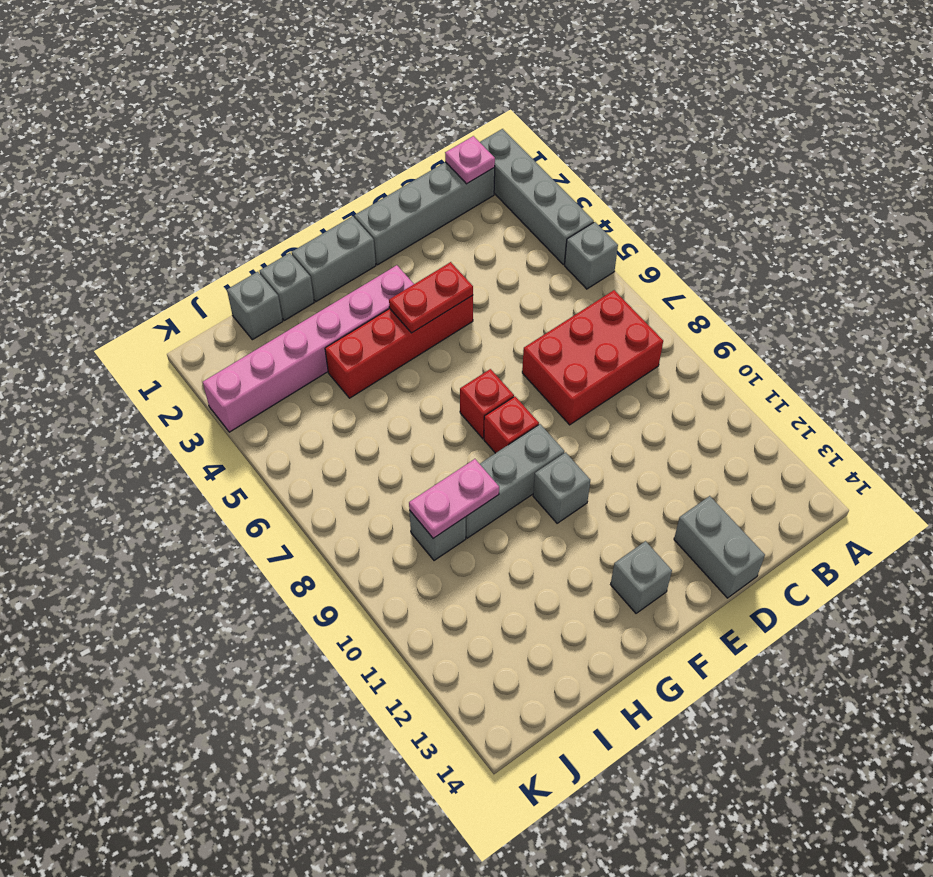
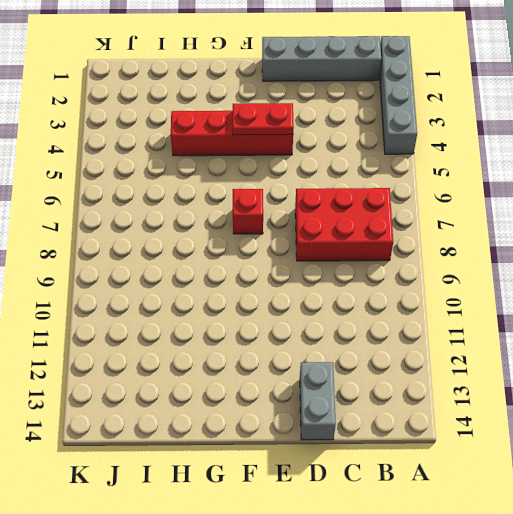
none -> grey 1x1 brick [565,222,618,289]
none -> grey 1x2 brick [292,216,376,302]
none -> pink 1x6 brick [203,265,414,432]

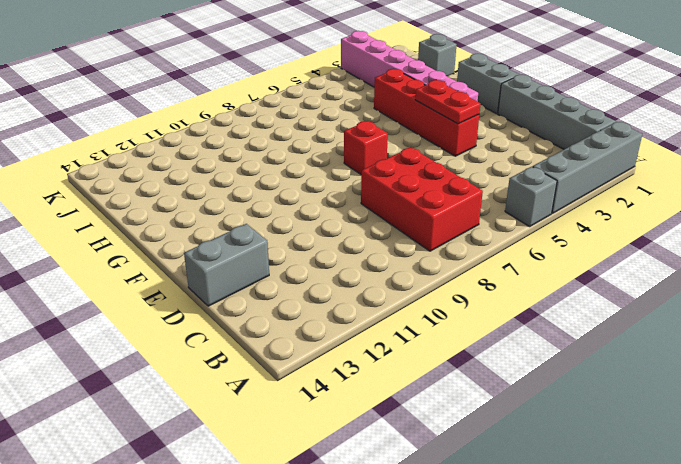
none -> red 1x1 brick [484,396,539,453]
none -> grey 1x3 brick [466,424,564,538]
none -> grey 1x1 brick [533,452,590,523]

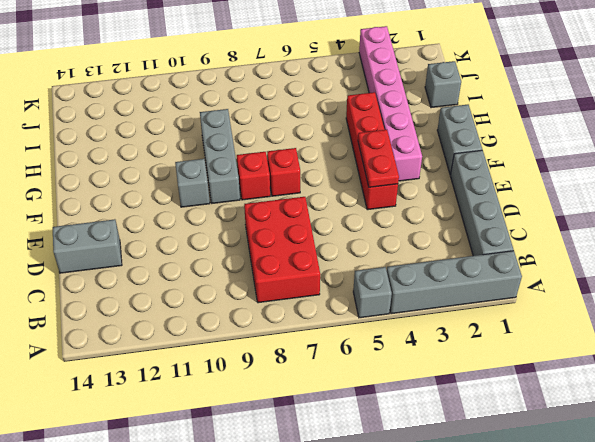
none -> grey 1x1 brick [611,541,672,613]
none -> grey 1x1 brick [260,253,314,321]
none -> grey 1x1 brick [409,510,466,561]

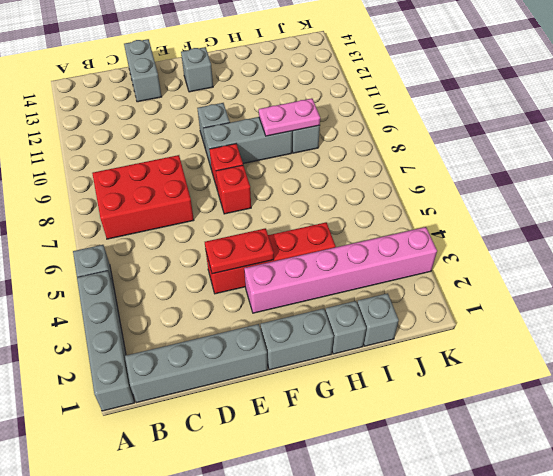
none -> pink 1x1 plate [445,136,495,184]

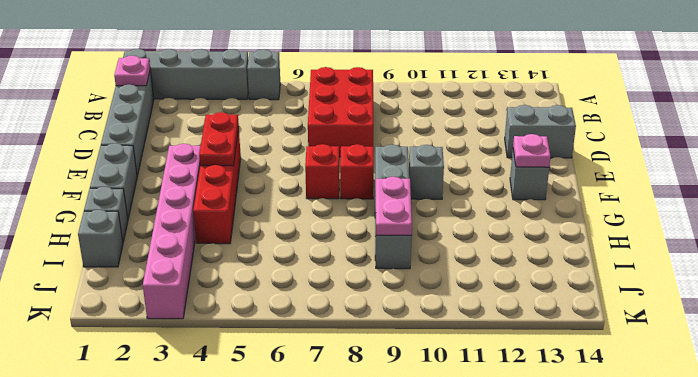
pink 1x1 plate [513,134,551,167] -> none

